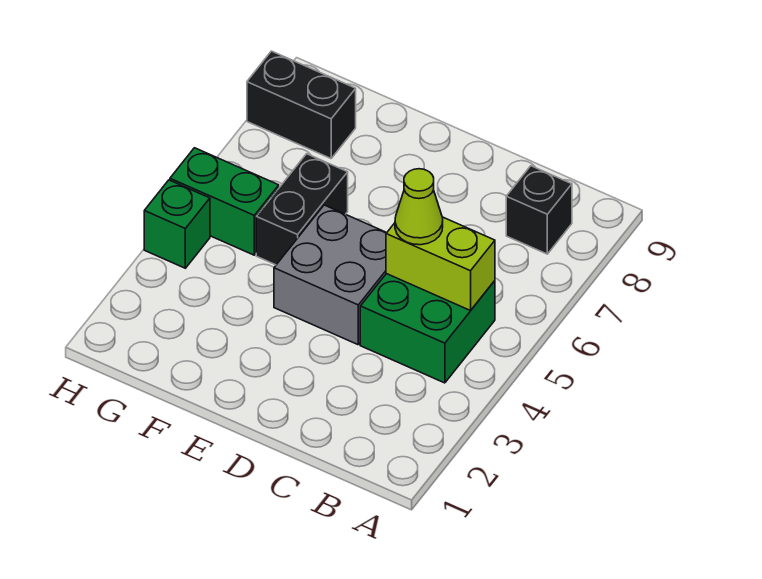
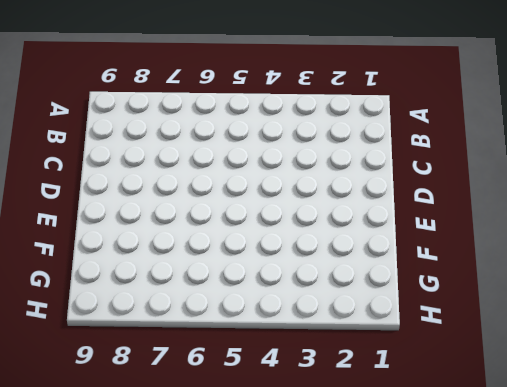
none -> green 2x2 brick [360,274,495,383]
none -> black 1x1 brick [506,166,572,254]

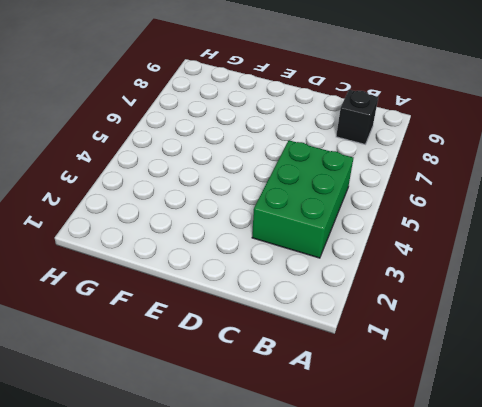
green 2x3 brick [252,140,353,258] -> green 2x2 brick [360,274,495,383]
none -> grey 2x2 brick [274,205,386,345]
none -> black 1x2 brick [256,154,348,265]

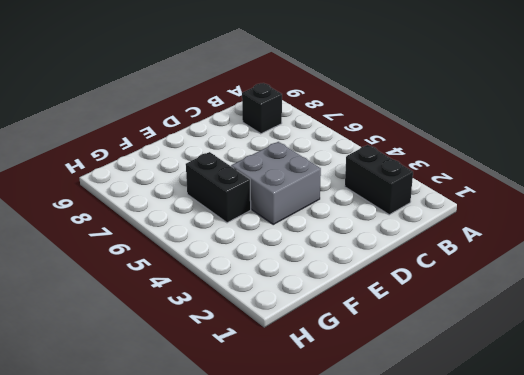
black 1x2 brick [345,145,413,215] -> black 1x2 brick turned to [247,51,356,158]
none -> green 2x2 brick [360,274,495,383]
none -> green 1x2 brick [170,148,279,255]

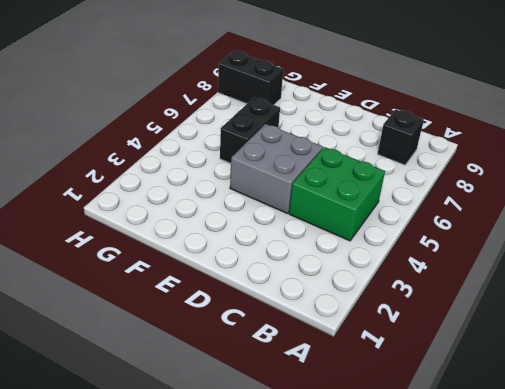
none -> green 1x2 brick [170,148,279,255]
none -> green 1x1 brick [144,180,210,268]

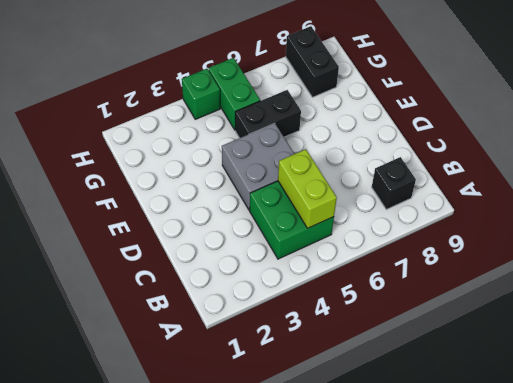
none -> lime 1x1 cone [395,169,443,245]

